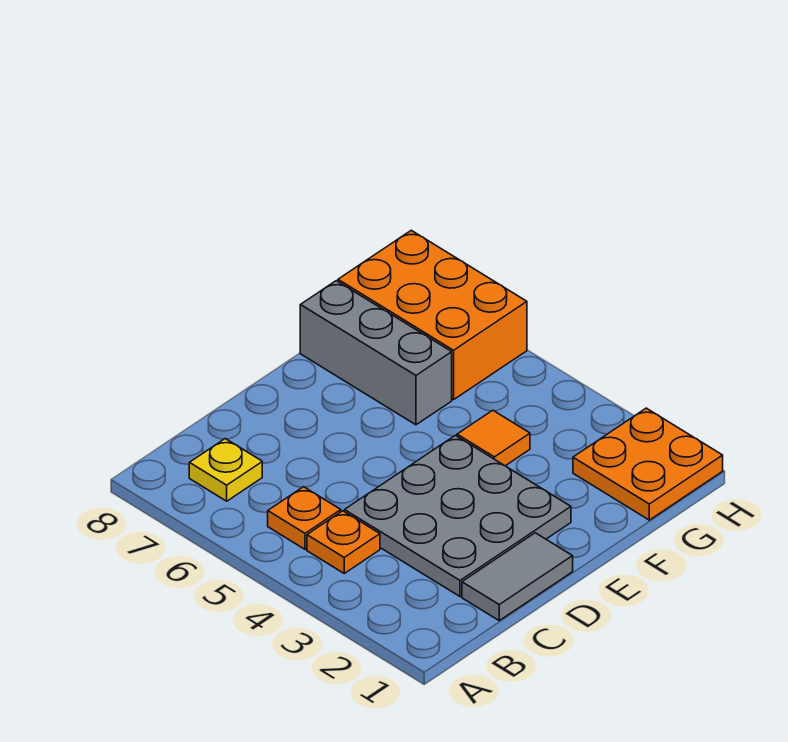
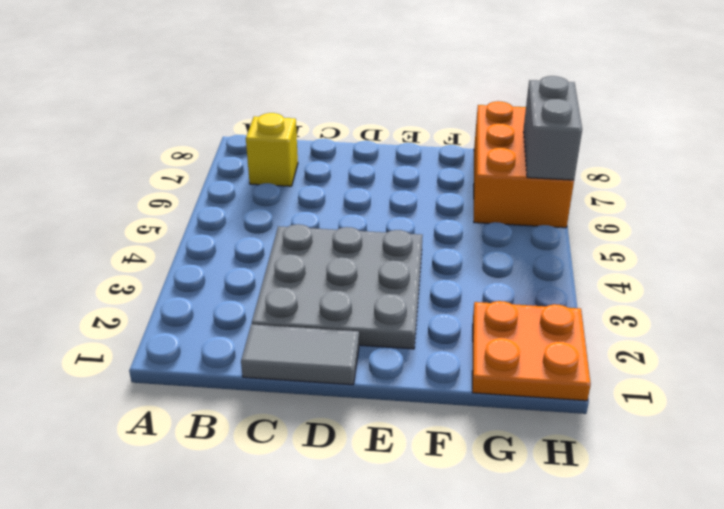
yellow 1x1 brick [246,113,298,186] -> yellow 1x1 plate [189,439,262,501]
grey 1x2 brick [524,76,582,180] -> none
none -> orange 1x1 plate [307,511,380,573]
none -> orange 1x1 plate [268,487,341,549]

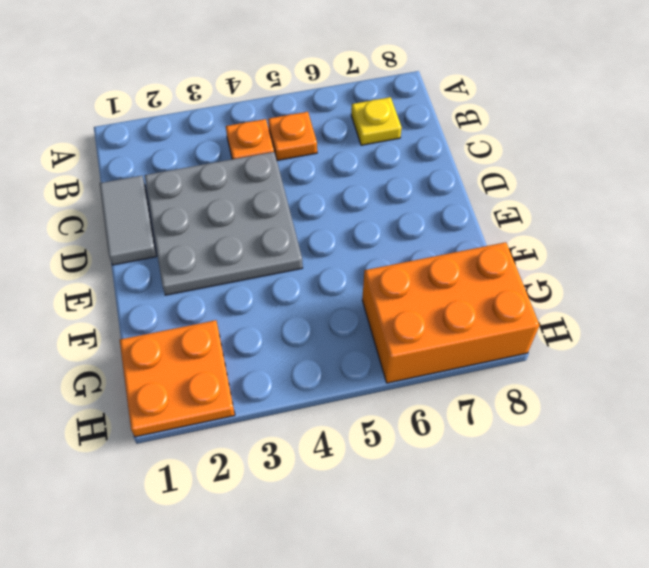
none -> orange 1x1 tile [457,410,530,466]
none -> grey 1x3 brick [300,281,452,425]

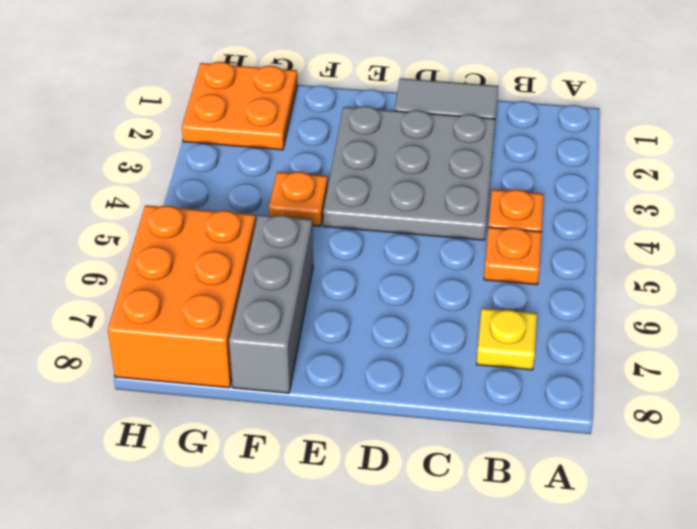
orange 1x1 plate [269,172,328,226] -> orange 1x1 tile [457,410,530,466]

